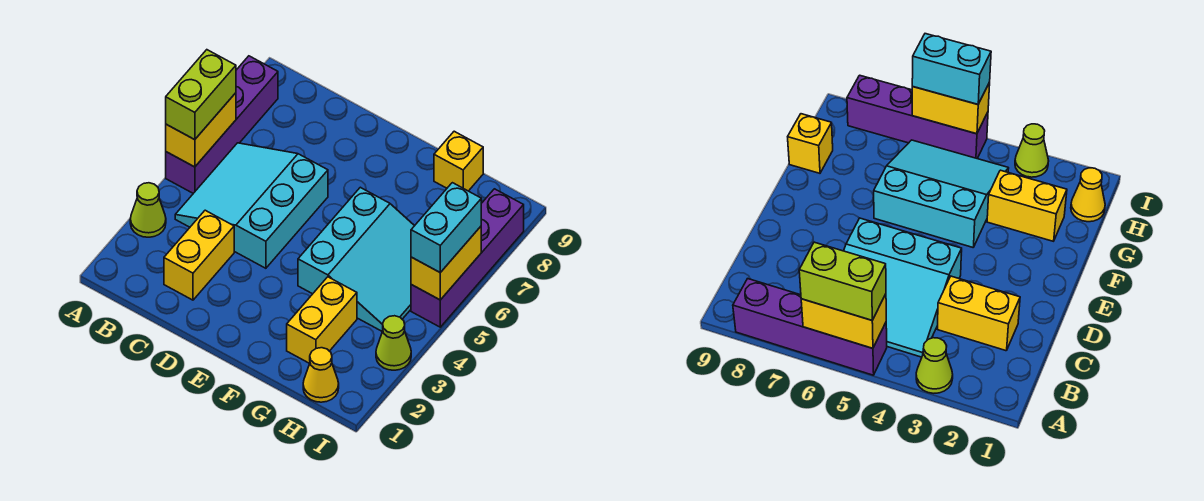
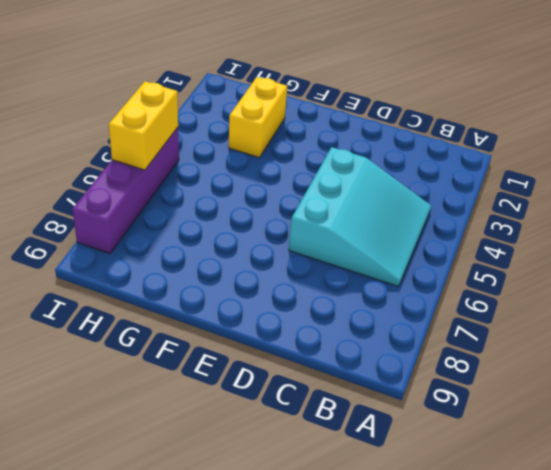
none -> lime 1x1 cone [130,183,166,237]
none -> purple 1x4 brick [166,56,278,193]
none -> yellow 1x2 brick [164,210,234,300]

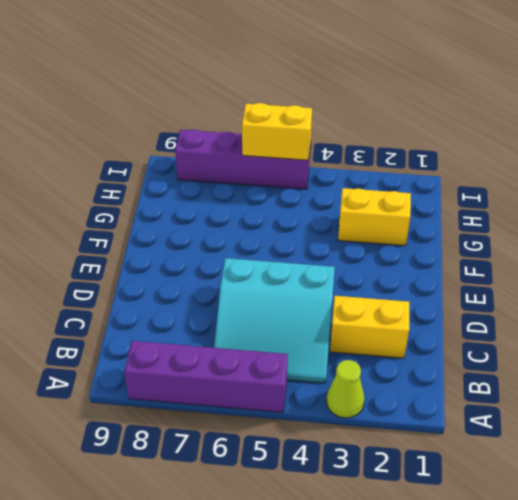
none -> cyan 3x3 slope [298,187,414,332]
none -> yellow 1x1 brick [434,131,483,191]
none -> yellow 1x1 cone [303,348,339,402]

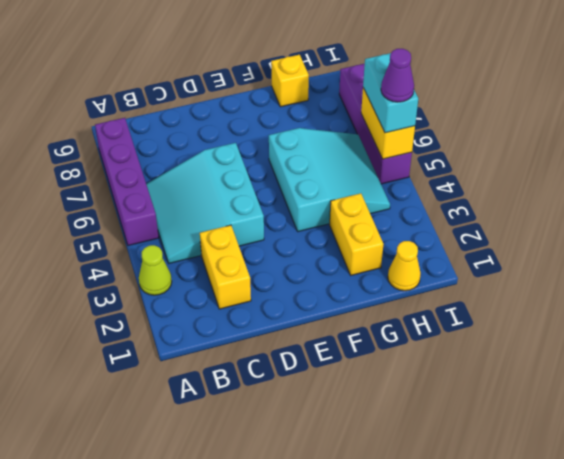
purple 1x1 cone [381,49,414,102] -> none
none -> lime 1x1 cone [376,316,411,370]
none -> yellow 1x2 brick [166,93,236,167]
none -> lime 1x2 brick [166,50,236,140]

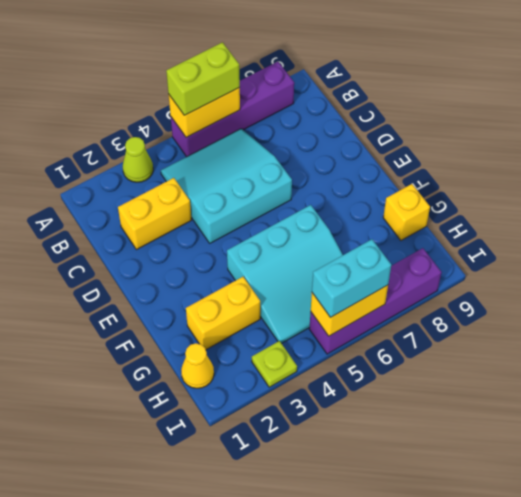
lime 1x1 plate [252,341,297,387] -> lime 1x1 cone [376,316,411,370]

